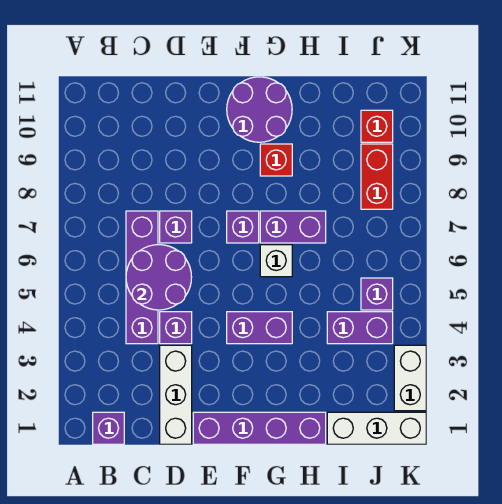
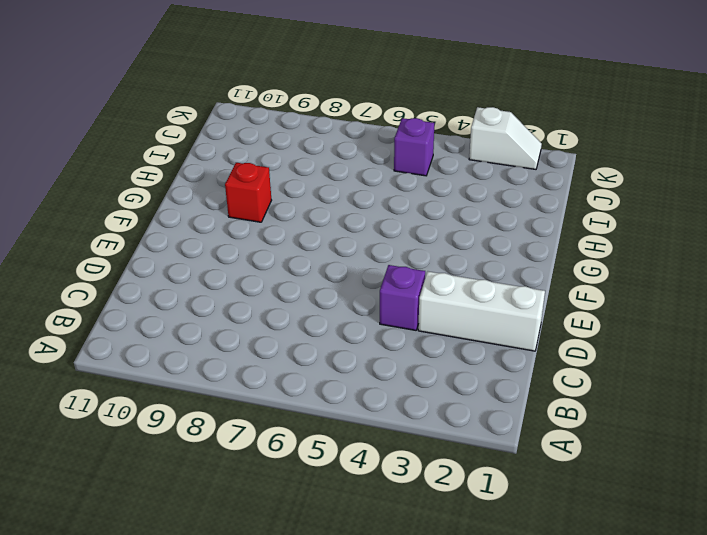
white 1x2 slope [469,107,542,169] -> white 1x2 brick [394,345,426,411]
none -> purple 1x1 brick [93,412,124,444]
none -> purple 1x4 brick [126,211,158,344]
none -> purple 1x1 brick [160,211,192,243]

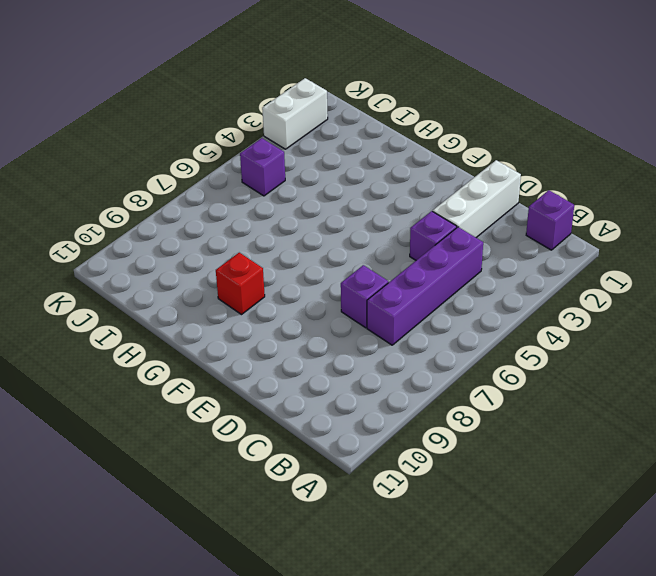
none -> purple 1x4 brick [193,412,326,444]
none -> purple 1x2 brick [227,312,292,344]
none -> purple 1x1 brick [227,211,259,243]

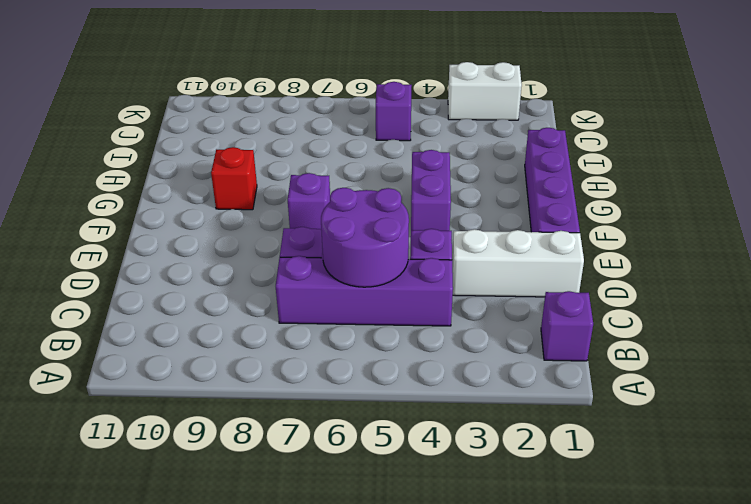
none -> purple 2x2 round brick [227,77,292,142]
none -> white 1x1 brick [260,245,292,277]
none -> purple 1x2 brick [260,211,326,243]

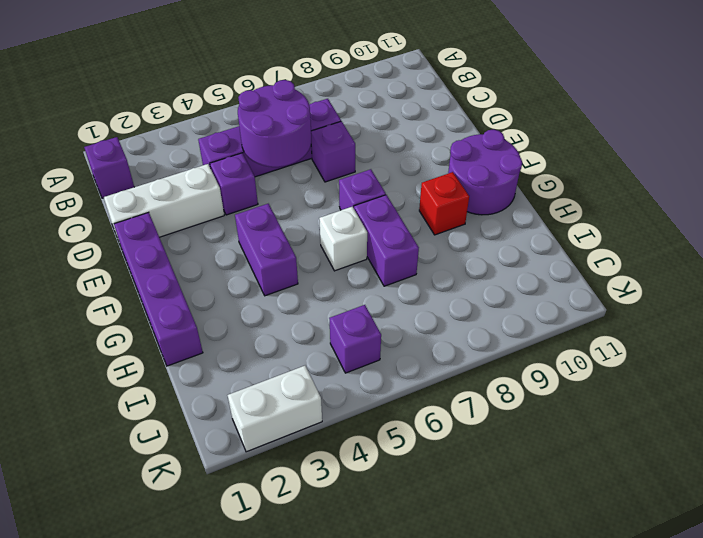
none -> white 1x3 brick [327,412,426,444]
none -> purple 1x2 brick [327,312,393,344]
none -> red 1x2 brick [361,144,393,209]

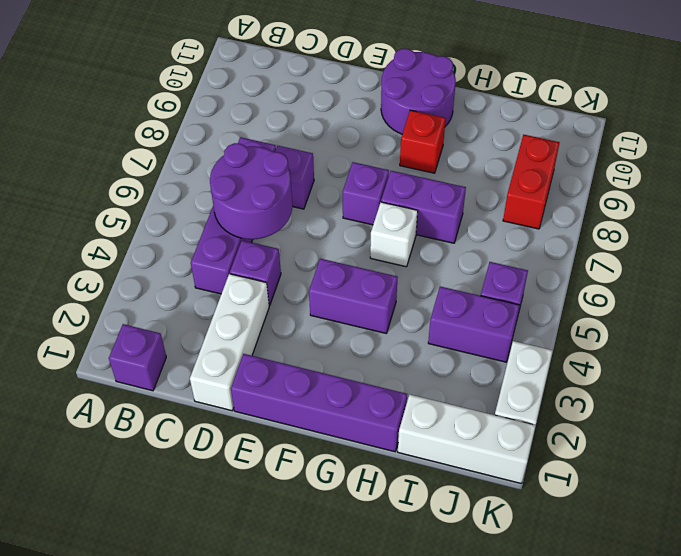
none -> red 1x1 brick [361,110,393,142]

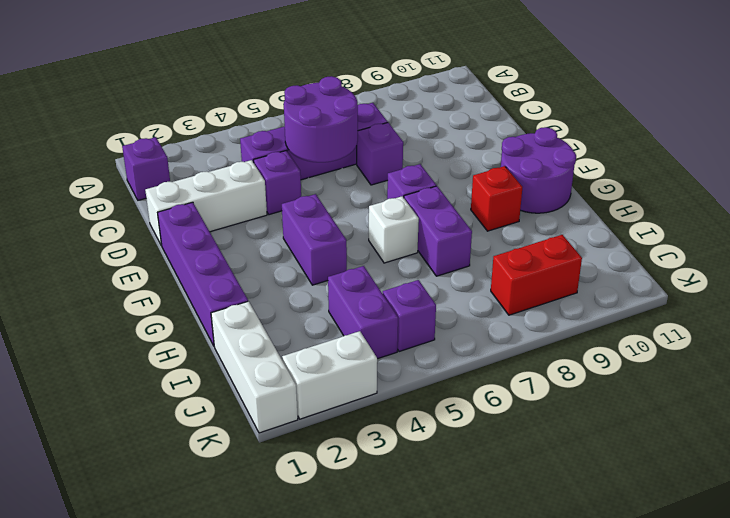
none -> red 1x1 brick [361,110,393,142]

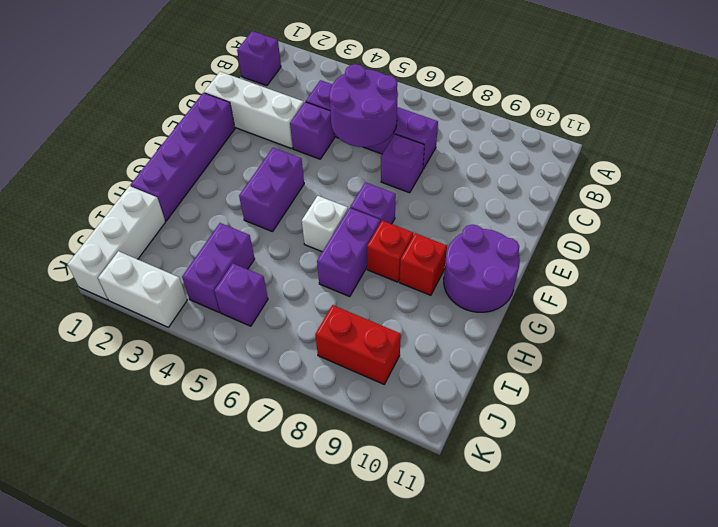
red 1x1 brick [367,221,413,282] -> red 1x1 brick moved to [361,110,393,142]

